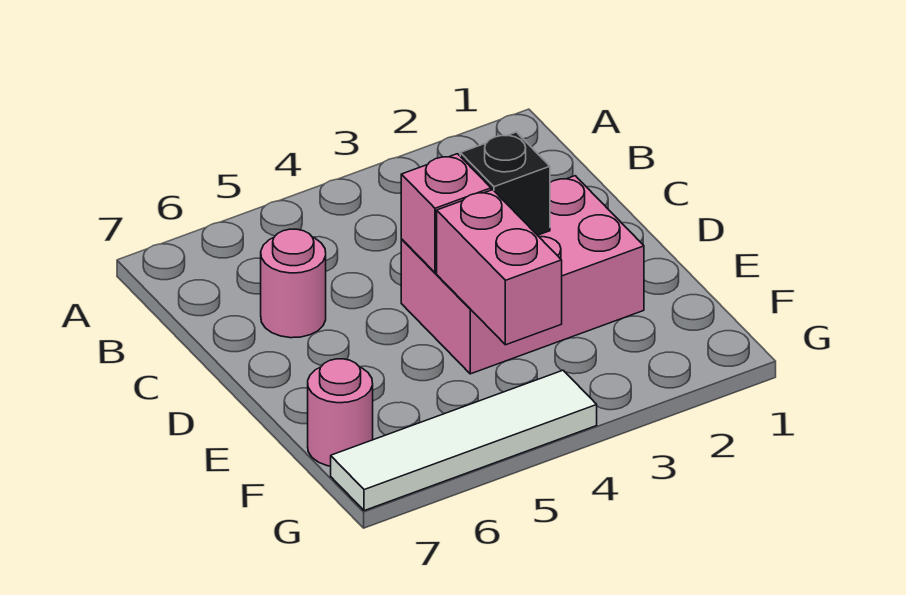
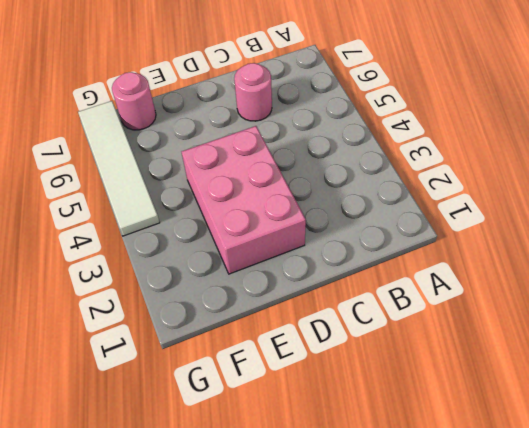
none -> black 1x1 brick [460,132,550,235]
none -> pink 1x1 brick [401,154,491,273]

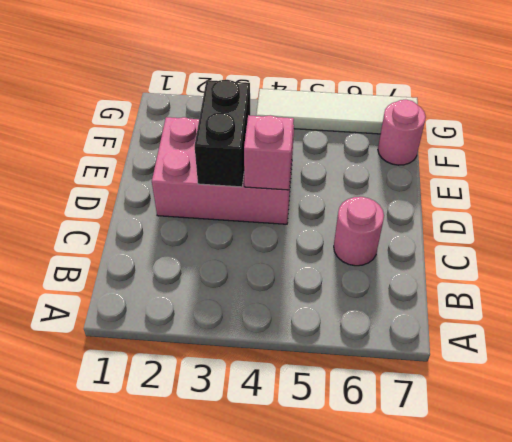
black 1x2 brick [195,80,250,187] -> black 1x1 brick [460,132,550,235]
none -> pink 1x2 brick [437,190,562,345]

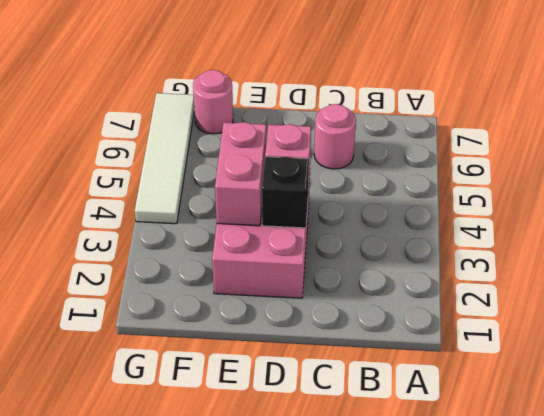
pink 1x2 brick [215,122,266,226] -> pink 1x2 brick turned to [437,190,562,345]

